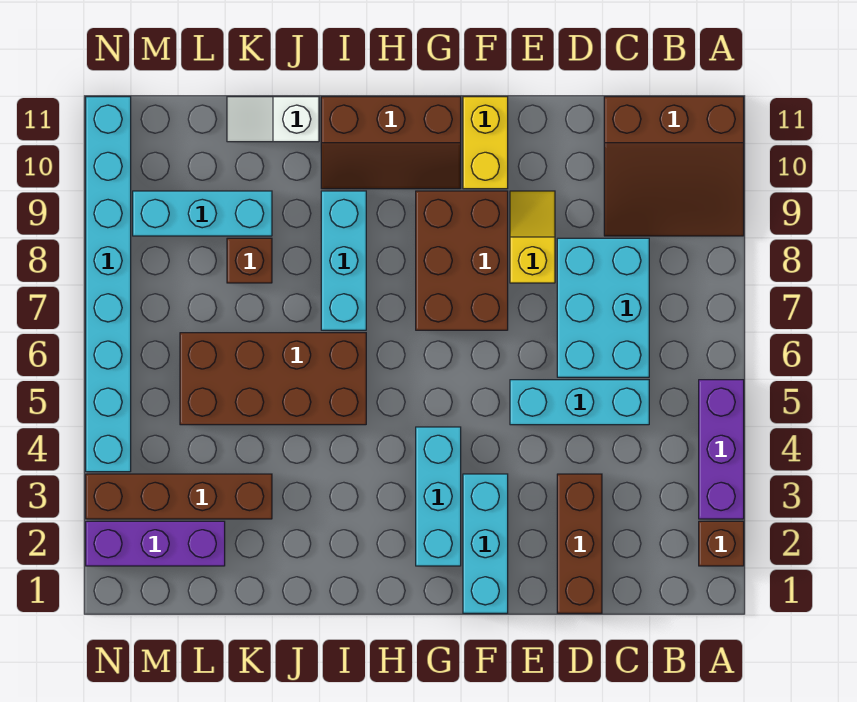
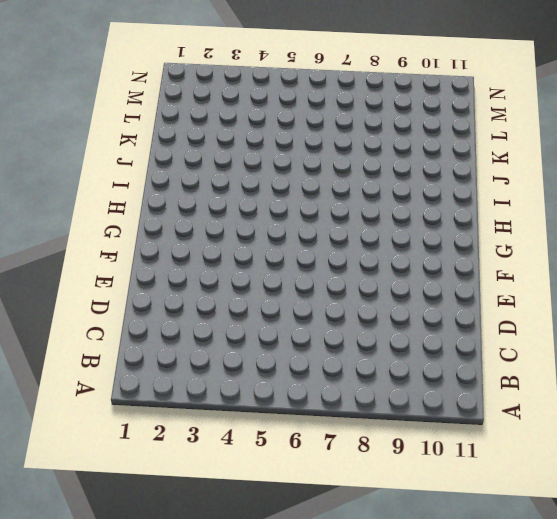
none -> brown 1x1 brick [699,521,744,566]
none -> purple 1x3 brick [699,380,744,519]
none -> brown 3x3 slope [604,97,744,236]

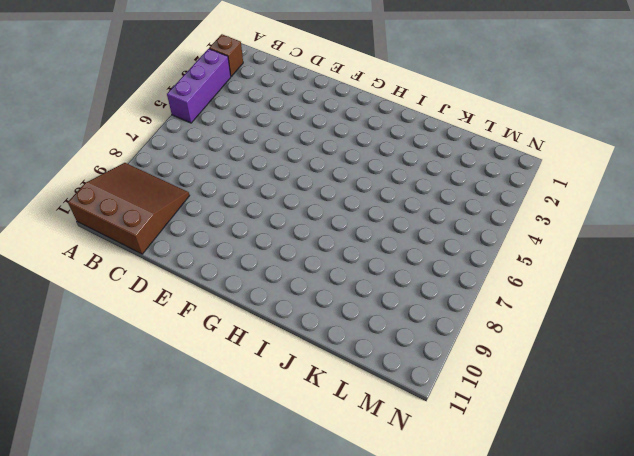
none -> cyan 1x3 brick [510,380,649,425]
none -> cyan 2x3 brick [557,238,649,377]
none -> brown 1x3 brick [557,474,602,613]

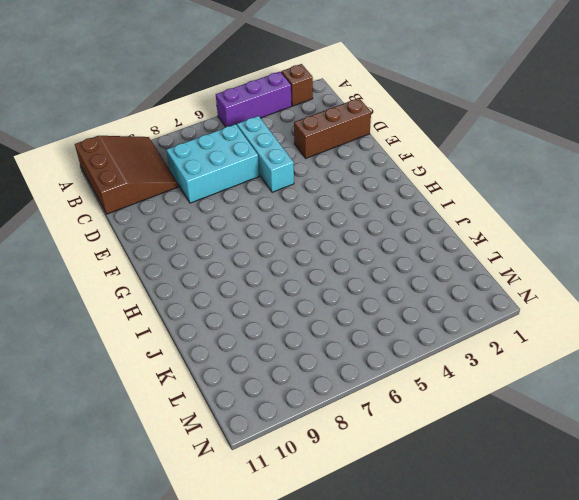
none -> yellow 1x2 slope [510,191,555,283]
none -> cyan 1x3 brick [463,474,508,613]
none -> brown 2x3 brick [416,191,508,330]

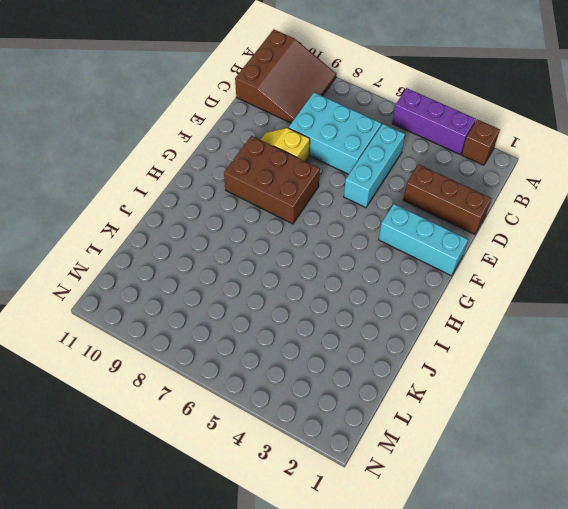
none -> yellow 1x2 brick [463,97,508,189]
none -> cyan 1x3 brick [416,427,461,566]
none -> brown 2x3 slope [321,97,461,189]

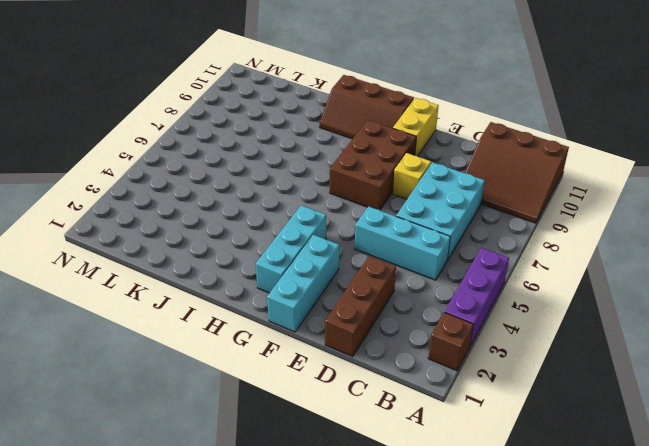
none -> brown 2x4 brick [180,333,366,425]
none -> cyan 1x3 brick [321,191,366,330]
none -> white 1x2 slope [227,97,319,142]

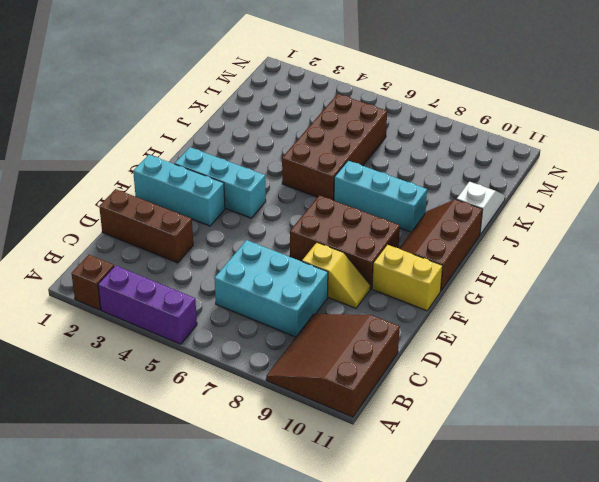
none -> cyan 1x3 brick [510,380,649,425]
none -> brown 1x4 brick [86,474,272,519]
none -> brown 1x1 brick [227,238,272,283]

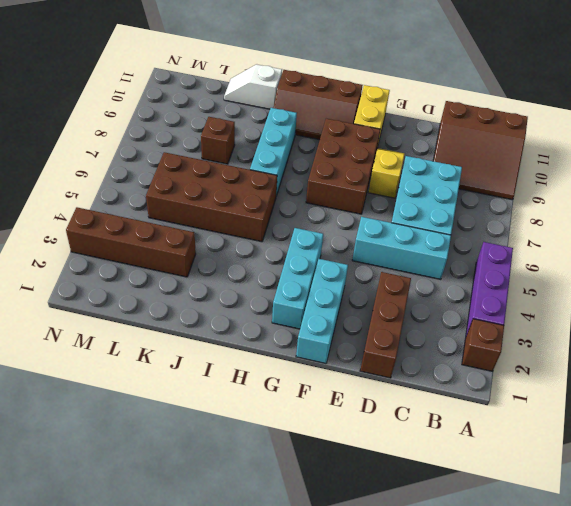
none -> cyan 1x3 brick [133,191,272,236]
none -> purple 1x3 brick [86,521,225,566]
none -> cyan 1x8 brick [86,97,131,472]

